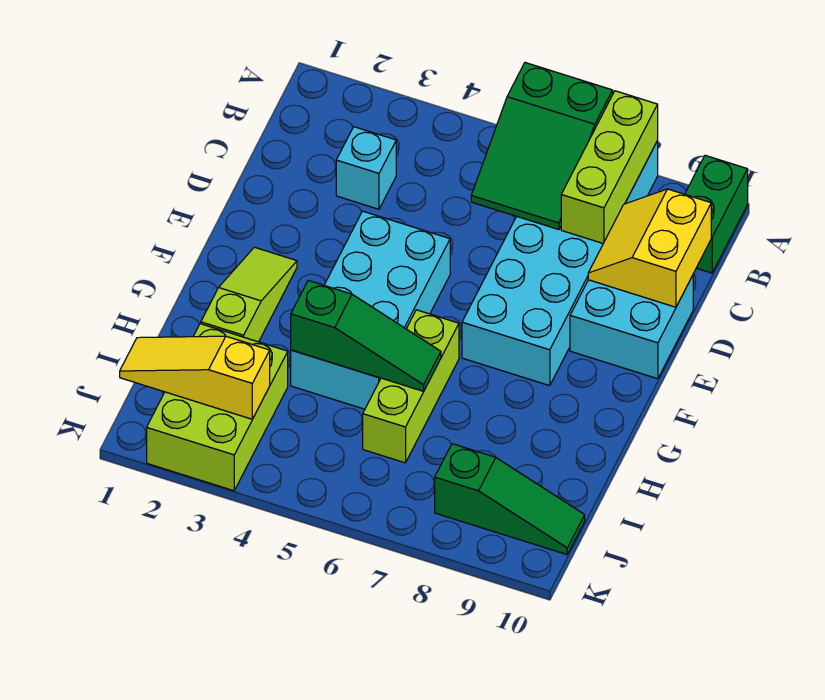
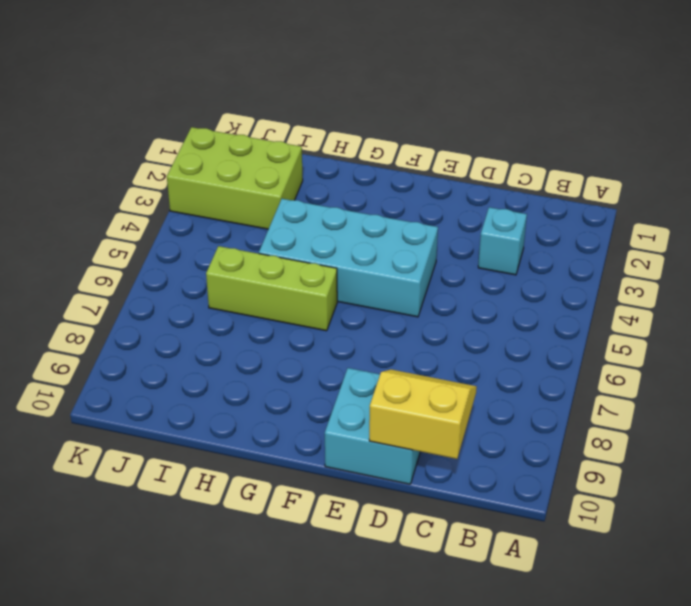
none -> cyan 2x6 brick [462,141,658,386]
none -> green 1x2 brick [685,155,748,273]
none -> lime 1x3 slope [201,247,297,342]

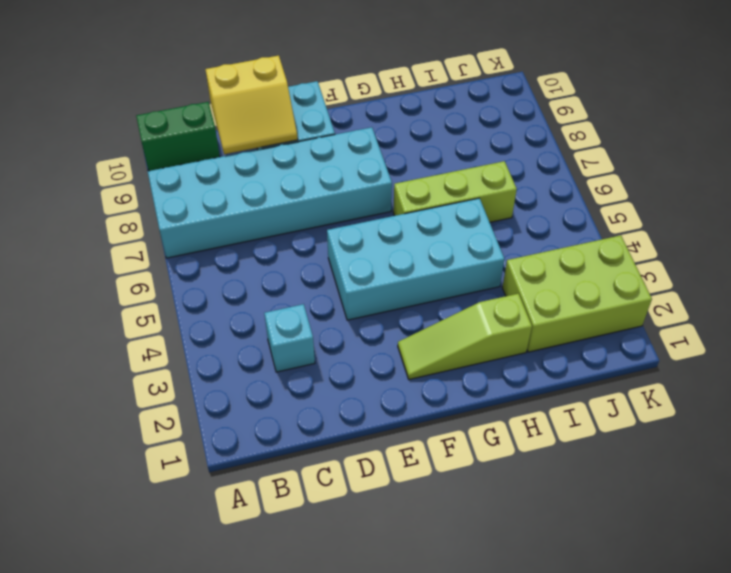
none -> green 1x3 slope [435,444,585,554]
none -> green 2x3 slope [471,63,613,230]
none -> lime 1x3 brick [561,91,658,243]

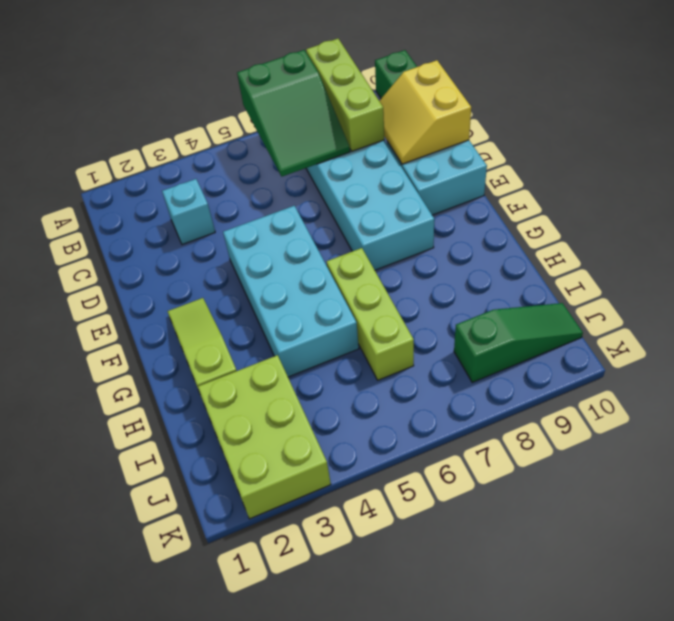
none -> green 1x3 slope [291,280,441,391]
none -> yellow 1x3 slope [120,336,270,419]

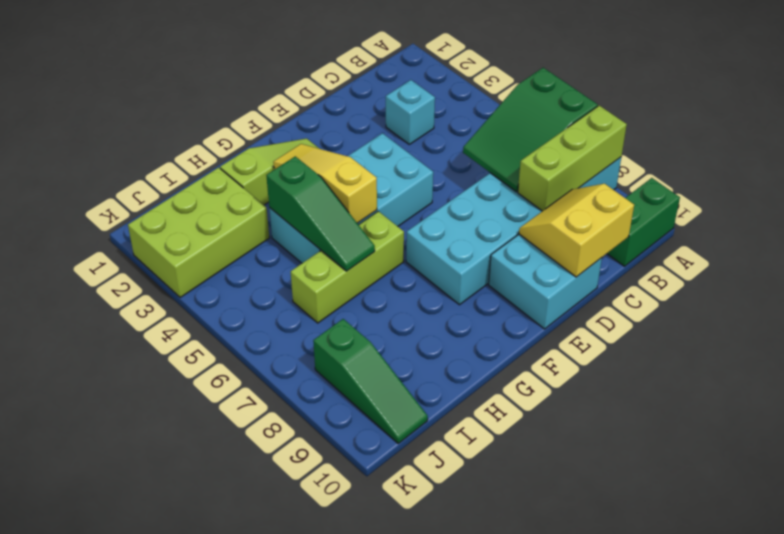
yellow 1x3 slope [273,144,377,223] -> yellow 1x3 slope moved to [120,336,270,419]

